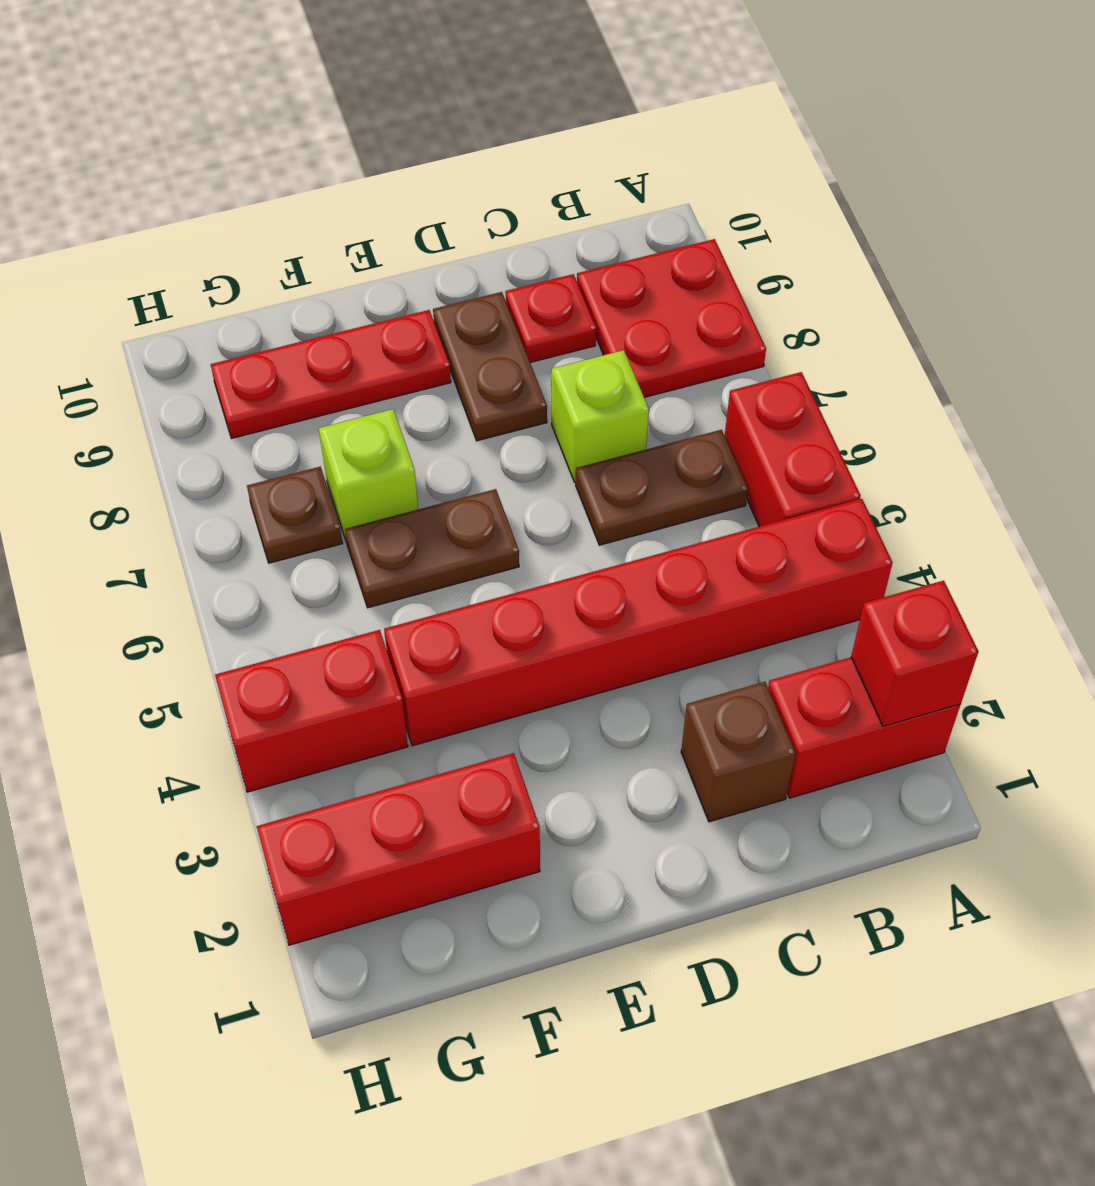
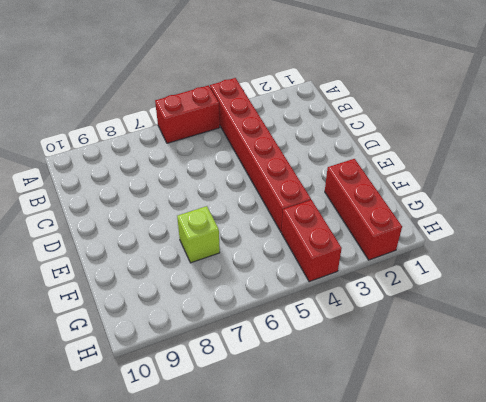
none -> red 1x2 brick [768,657,961,798]
none -> red 2x2 plate [577,239,766,397]
none -> brown 1x2 plate [576,430,748,545]

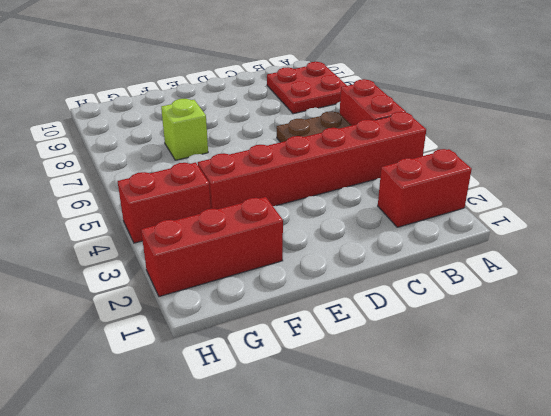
none -> brown 1x1 brick [681,682,796,822]
none -> lime 1x1 brick [552,350,649,482]
none -> red 1x1 plate [505,274,596,363]

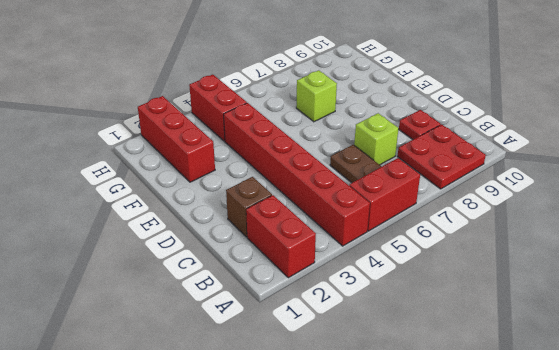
none -> brown 1x2 plate [433,292,547,441]
none -> brown 1x2 plate [345,489,519,608]
none -> red 1x3 plate [211,310,451,438]

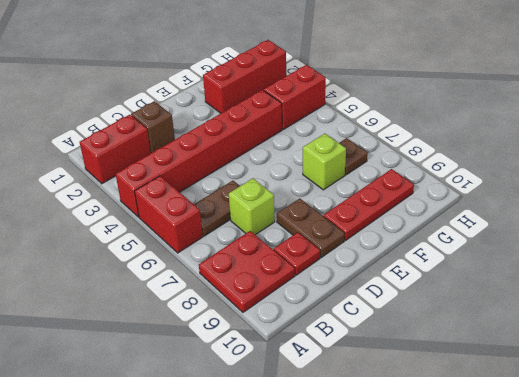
none -> brown 1x2 plate [345,489,519,608]
none -> red 1x1 brick [851,581,979,726]

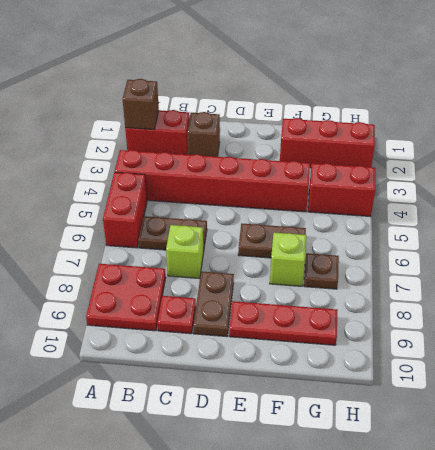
brown 1x1 brick [123,79,159,130] -> red 1x1 brick [851,581,979,726]

